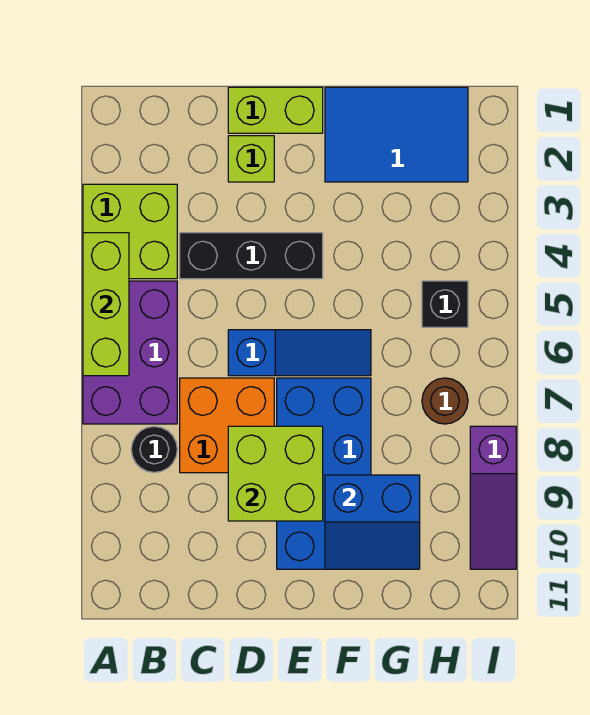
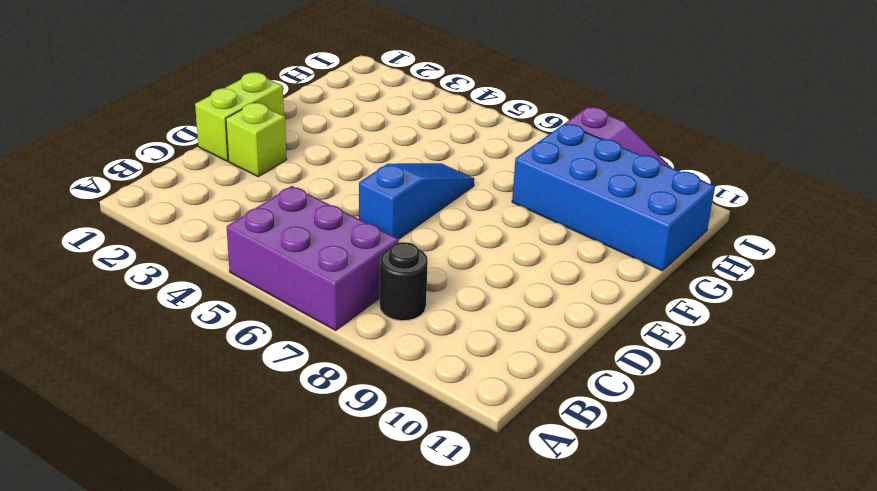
blue 2x4 brick [512,124,715,271] -> blue 2x4 brick moved to [277,378,371,569]
none -> lime 2x2 brick [83,184,177,279]
none -> black 1x3 brick [180,233,323,279]
none -> orange 2x2 brick [180,378,274,473]

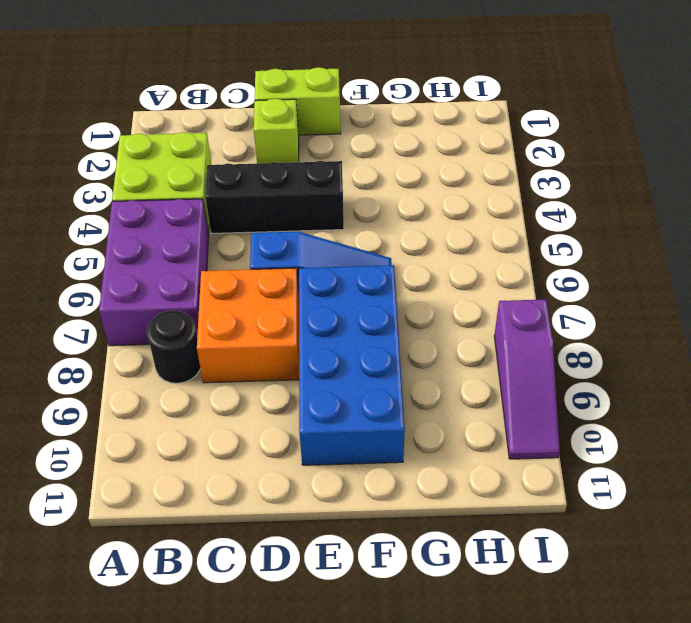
none -> blue 2x3 tile [325,87,468,182]
none -> black 1x1 brick [422,281,468,327]
none -> brown 1x1 round brick [422,378,468,424]

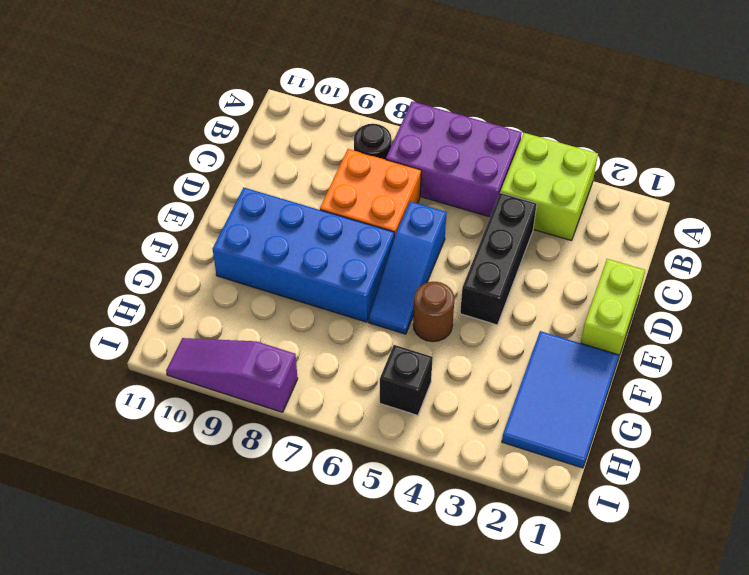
brown 1x1 round brick [413,282,454,342] -> brown 1x1 round brick moved to [422,378,468,424]
none -> lime 1x1 brick [228,136,274,182]
none -> lime 1x3 brick [83,233,129,376]
none -> lime 2x2 brick [228,426,323,521]

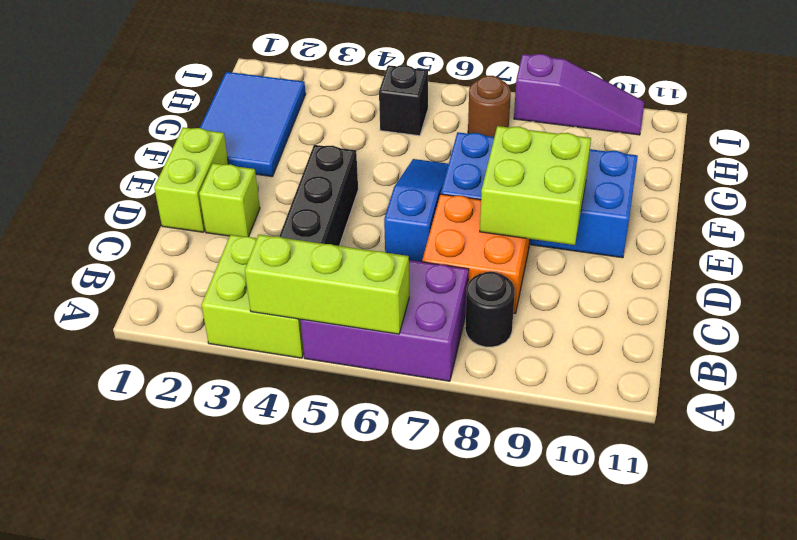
none -> blue 2x2 slope [325,475,420,569]

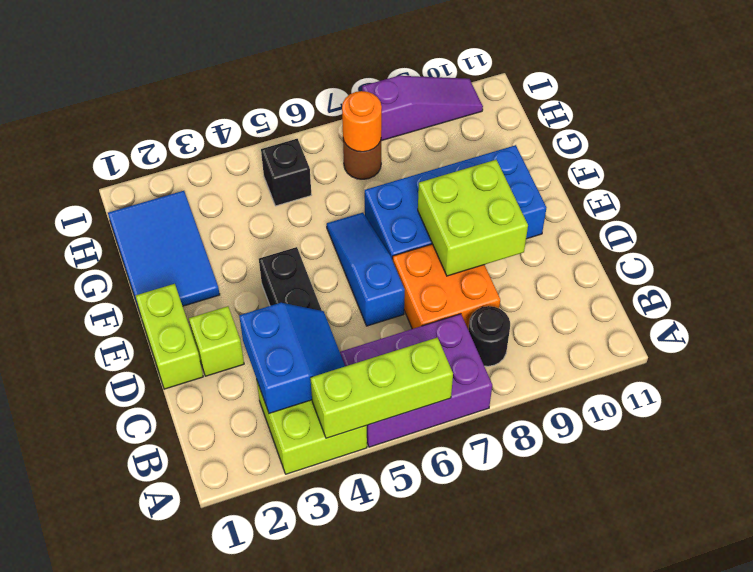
blue 2x2 slope [239,303,345,413] -> blue 2x2 slope moved to [325,475,420,569]
orange 1x1 round brick [342,91,382,152] -> none

